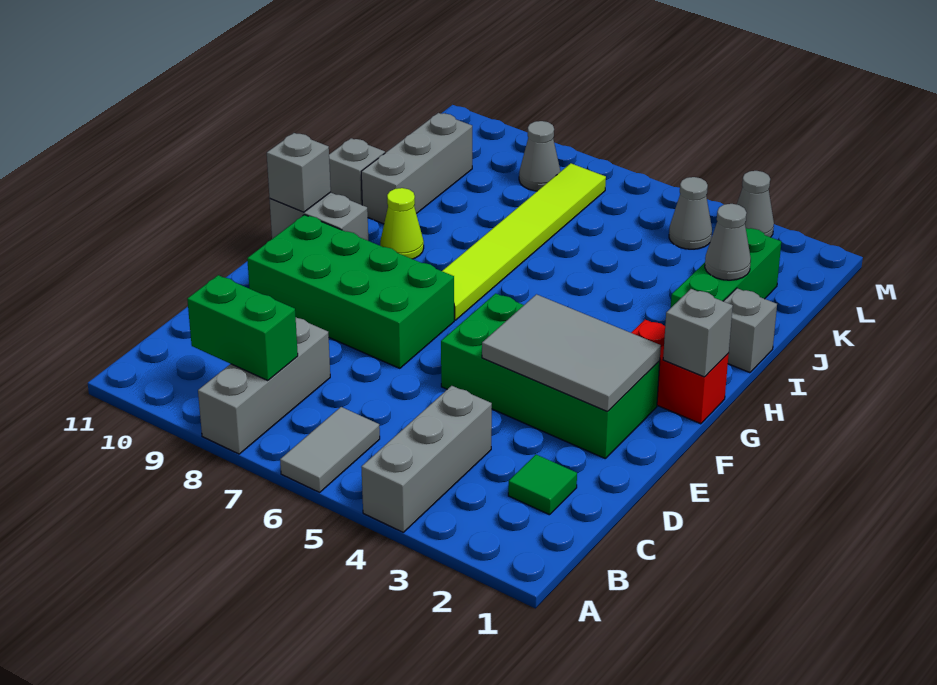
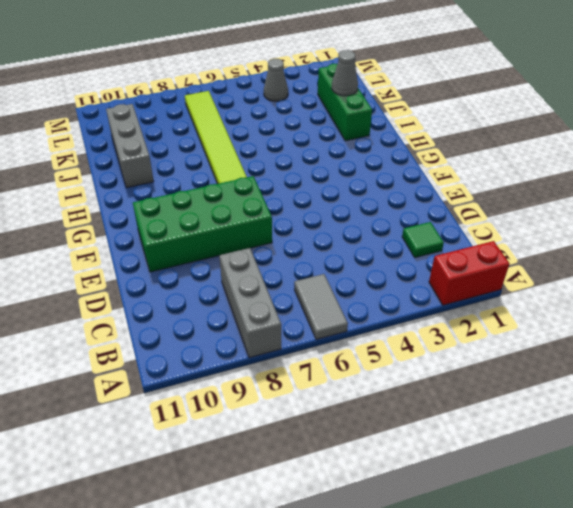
red 1x2 brick [429,241,509,305] -> red 1x2 brick moved to [631,320,729,424]
none -> grey 1x3 brick [361,386,492,532]
none -> green 2x4 brick [441,293,660,458]
none -> grey 1x2 brick [270,192,368,241]

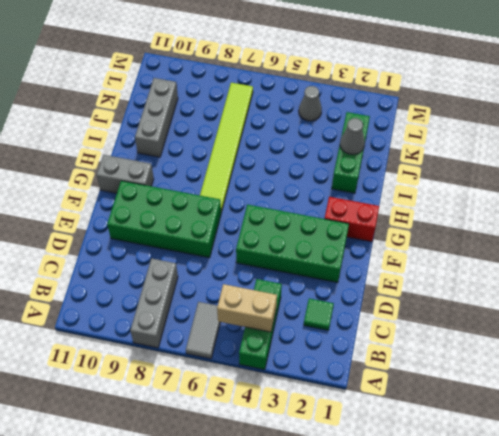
green 1x3 brick [239,279,282,370] -> grey 1x3 brick [361,386,492,532]
tan 1x2 brick [217,284,277,332] -> none
none -> lime 1x1 cone [380,188,424,259]
none -> grey 1x1 brick [724,288,777,373]
none -> grey 1x1 brick [329,138,385,205]

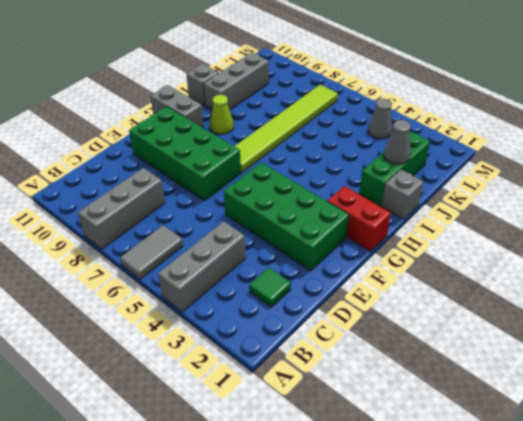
none -> grey 1x1 cone [519,121,561,191]
none -> grey 1x1 cone [737,171,774,237]
none -> green 1x2 brick [187,275,298,381]

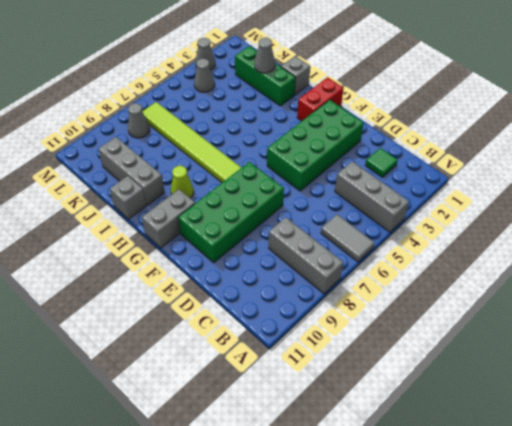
none -> green 1x2 brick [187,275,298,381]
none -> grey 2x3 tile [482,294,661,412]
none -> grey 1x1 brick [663,289,733,377]

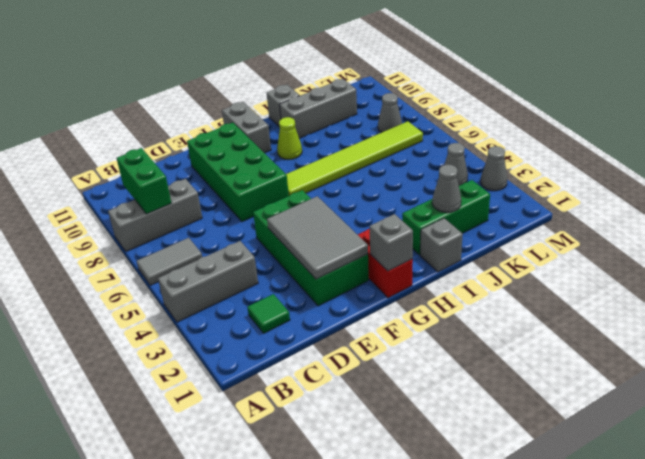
none -> grey 1x1 brick [267,133,331,212]

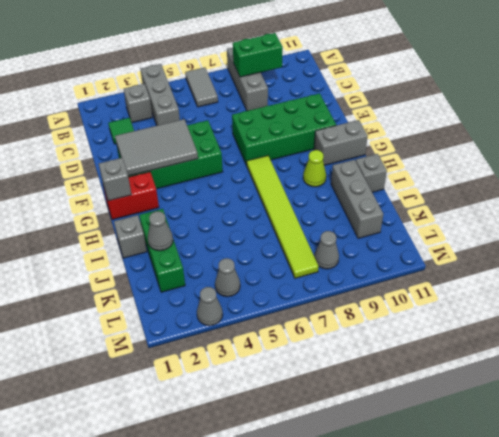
grey 1x1 brick [124,84,153,123] -> grey 1x1 brick moved to [267,133,331,212]

